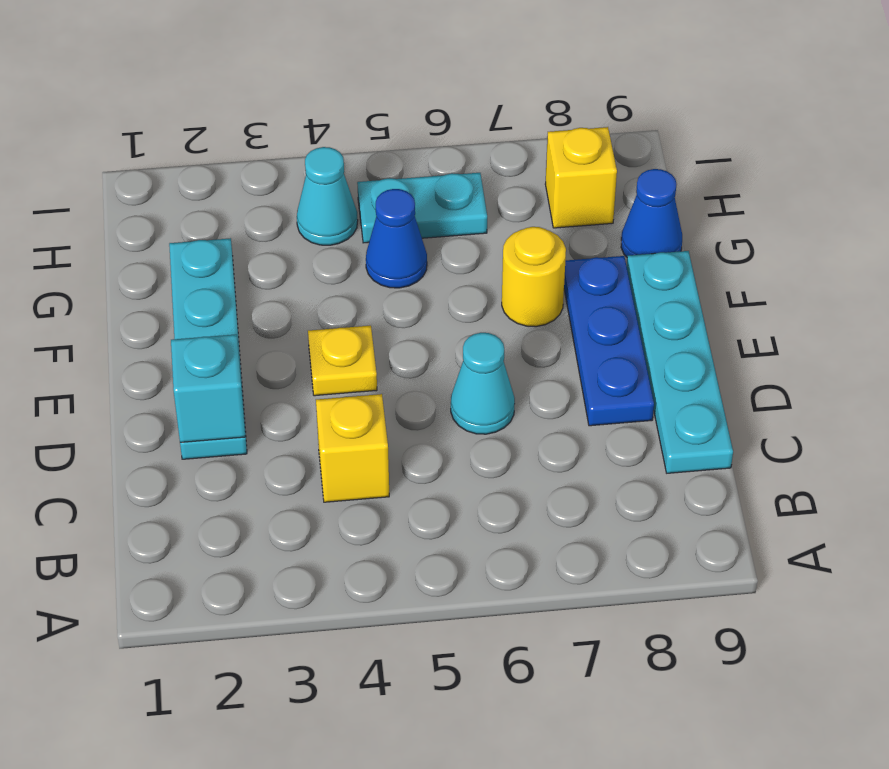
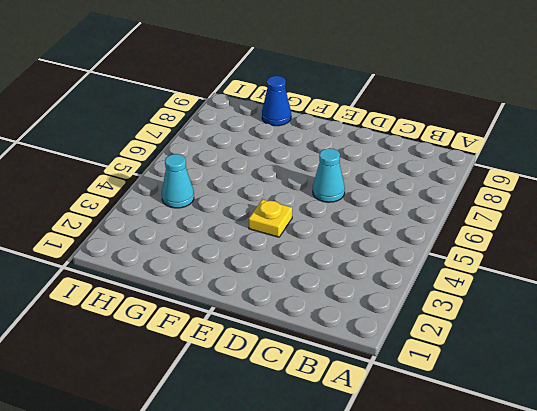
none -> yellow 1x1 brick [316,394,389,502]
none -> cyan 1x4 plate [627,251,733,473]
none -> cyan 1x4 plate [169,238,247,459]

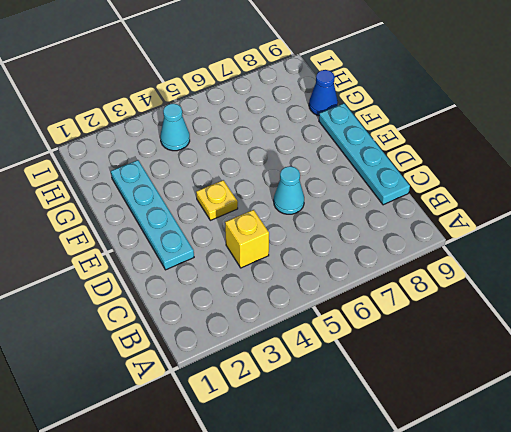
none -> blue 1x3 plate [564,256,654,426]
none -> yellow 1x1 round brick [502,227,566,327]
none -> blue 1x1 cone [366,189,427,288]

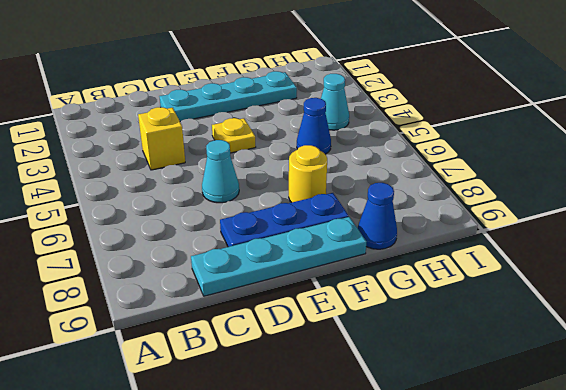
none -> cyan 1x2 plate [357,173,487,243]
none -> yellow 1x1 brick [545,127,617,228]
none -> cyan 1x1 brick [171,334,246,442]

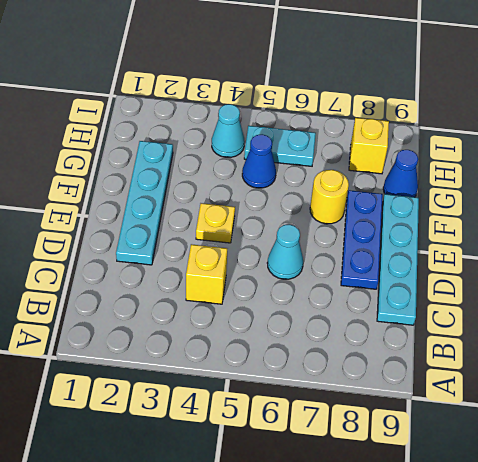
none -> cyan 1x1 brick [171,334,246,442]

